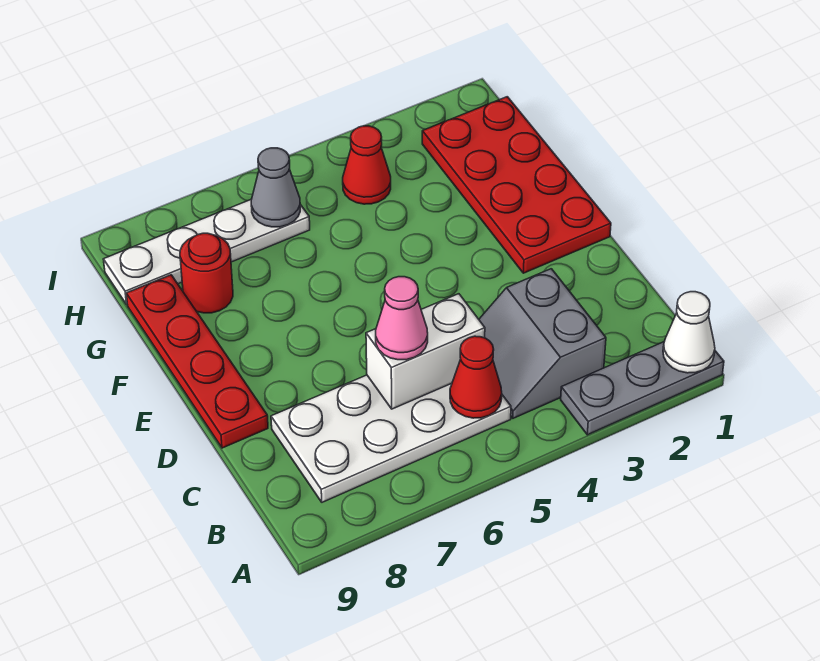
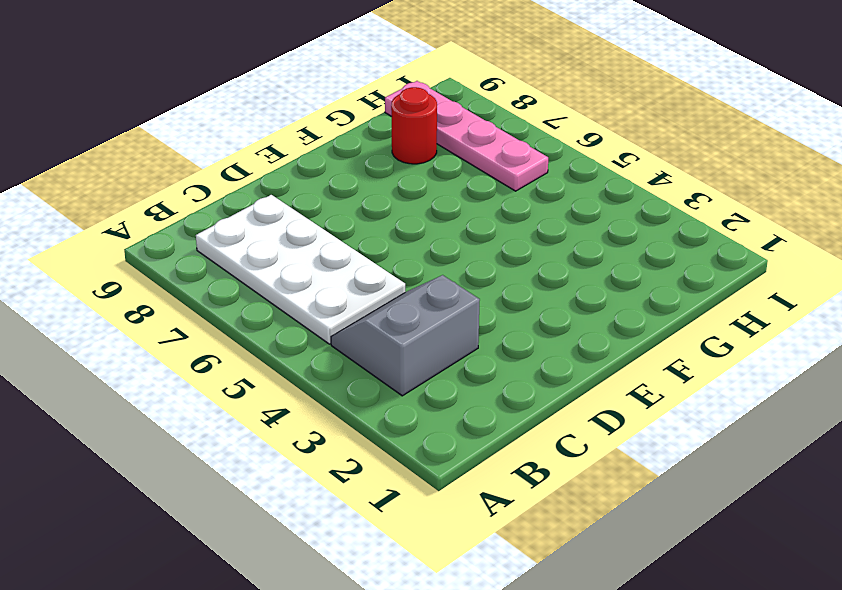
pink 1x4 plate [385,81,548,191] -> white 1x4 plate [103,200,310,304]
none -> grey 1x3 plate [561,342,724,435]
none -> red 1x4 plate [126,275,268,448]
none -> red 2x4 plate [422,97,611,273]

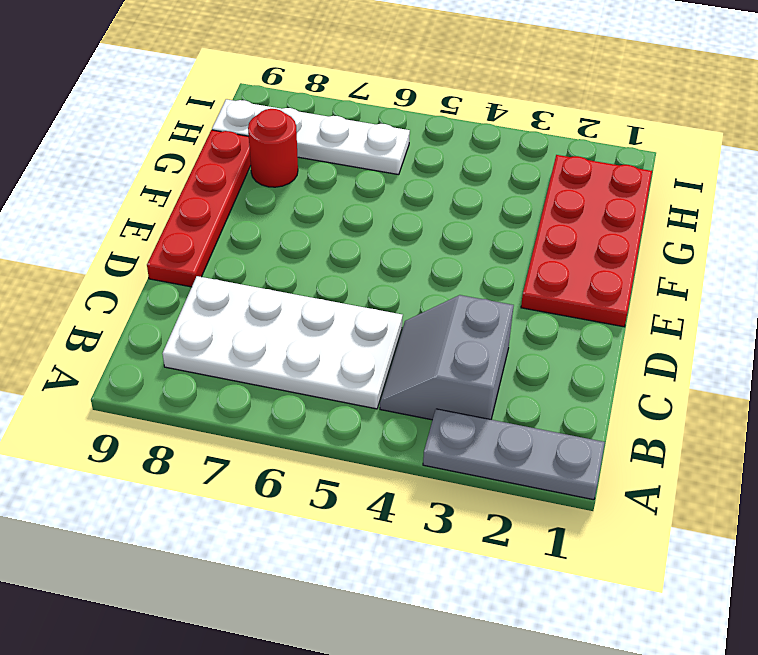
none -> red 1x1 cone [343,126,391,204]
none -> white 1x1 cone [663,292,715,373]
none -> red 1x1 cone [450,336,502,418]

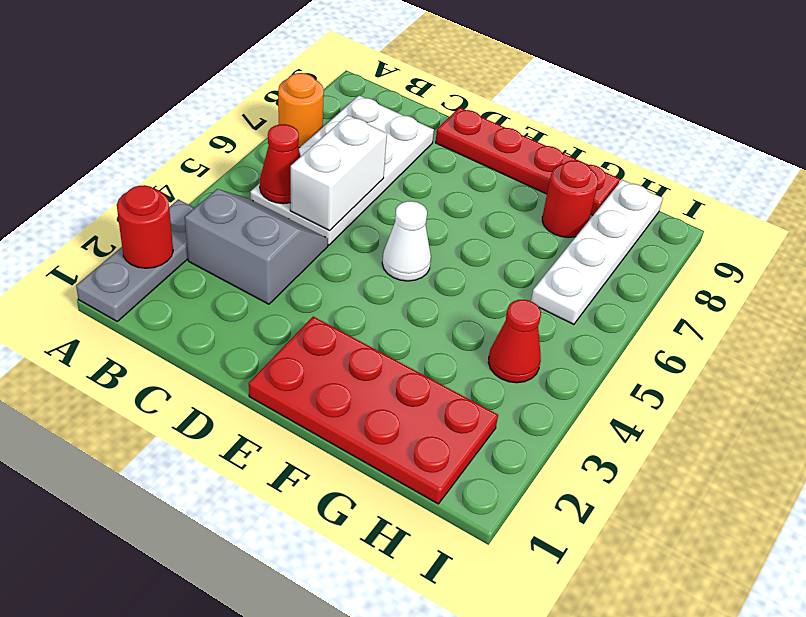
red 1x1 round brick [117,185,173,268] -> none
orange 1x1 round brick [278,73,324,148] -> none
white 1x1 cone [382,201,431,281] -> white 1x1 cone moved to [663,292,715,373]
none -> grey 1x1 cone [251,148,300,227]
none -> pink 1x1 cone [376,277,428,360]

